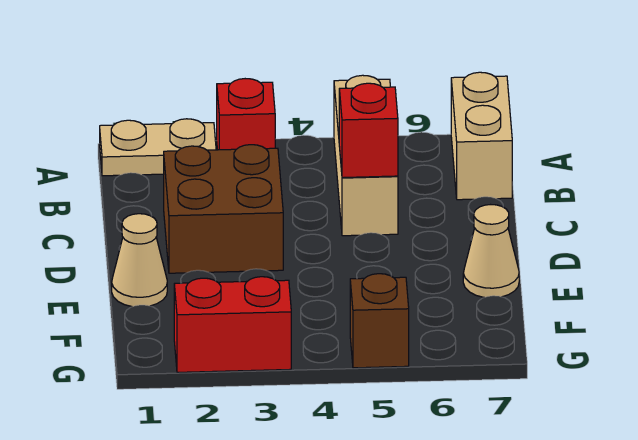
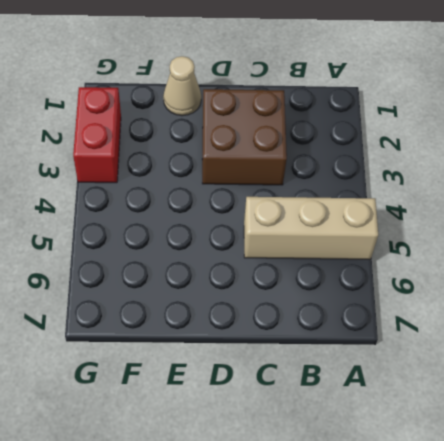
none -> tan 1x2 plate [100,119,216,176]
none -> red 1x1 brick [217,79,275,150]

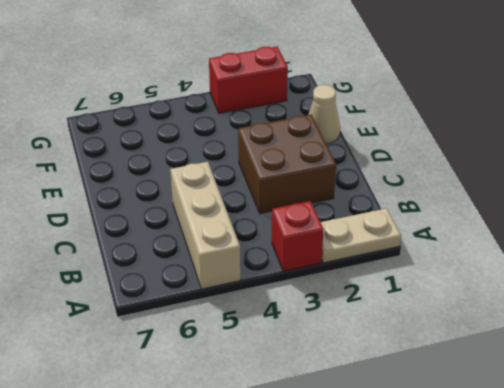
none -> tan 1x2 brick [451,72,512,200]
none -> tan 1x1 cone [463,205,519,297]

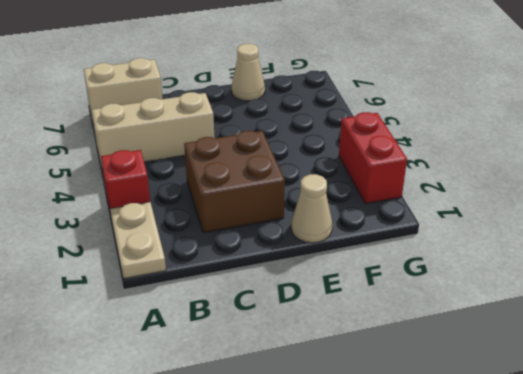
none -> brown 1x1 brick [350,274,409,368]
none -> red 1x1 brick [339,83,398,178]

